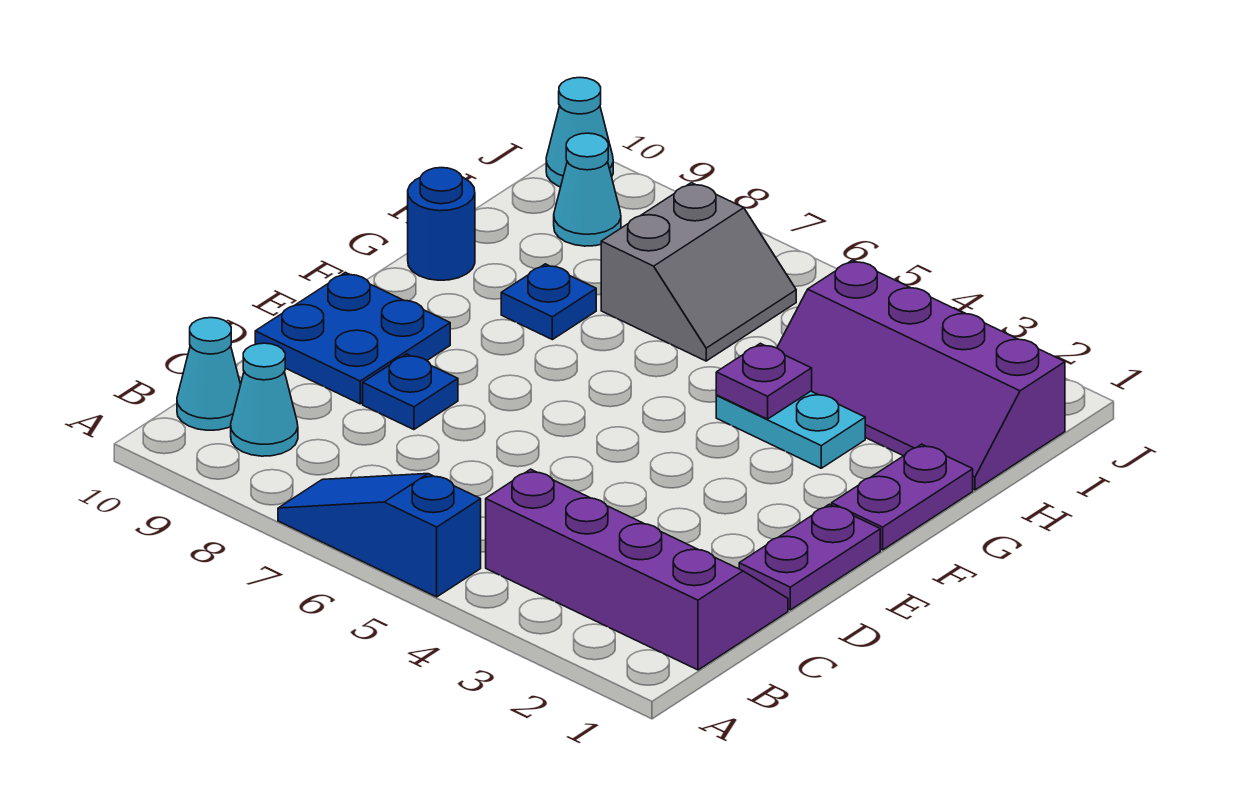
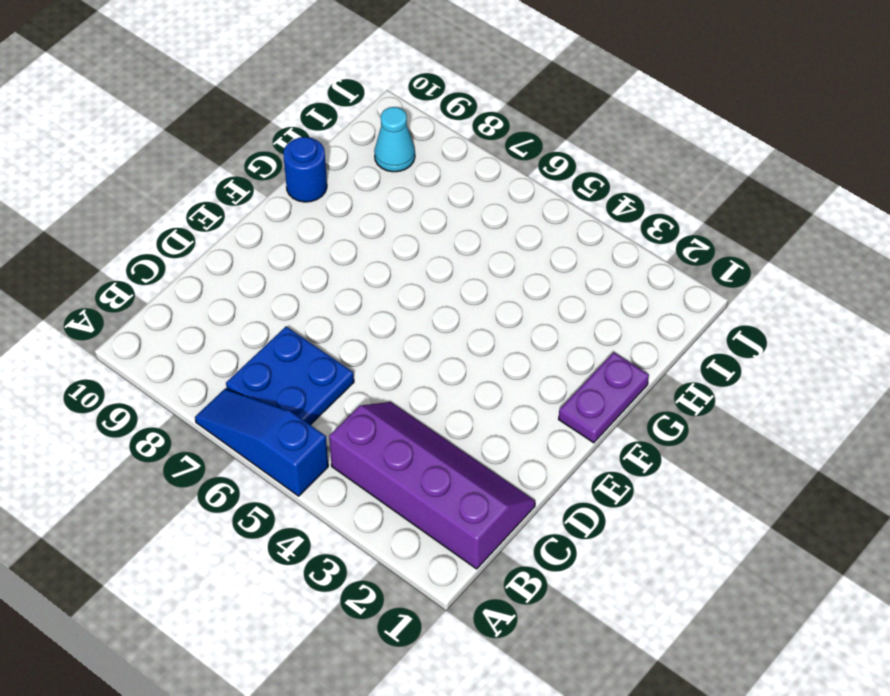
blue 2x2 plate [226,326,354,425] -> blue 2x2 plate moved to [255,272,450,404]
none -> cyan 1x1 cone [231,343,298,456]
none -> cyan 1x1 cone [177,318,241,430]
none -> purple 1x2 plate [739,504,880,610]

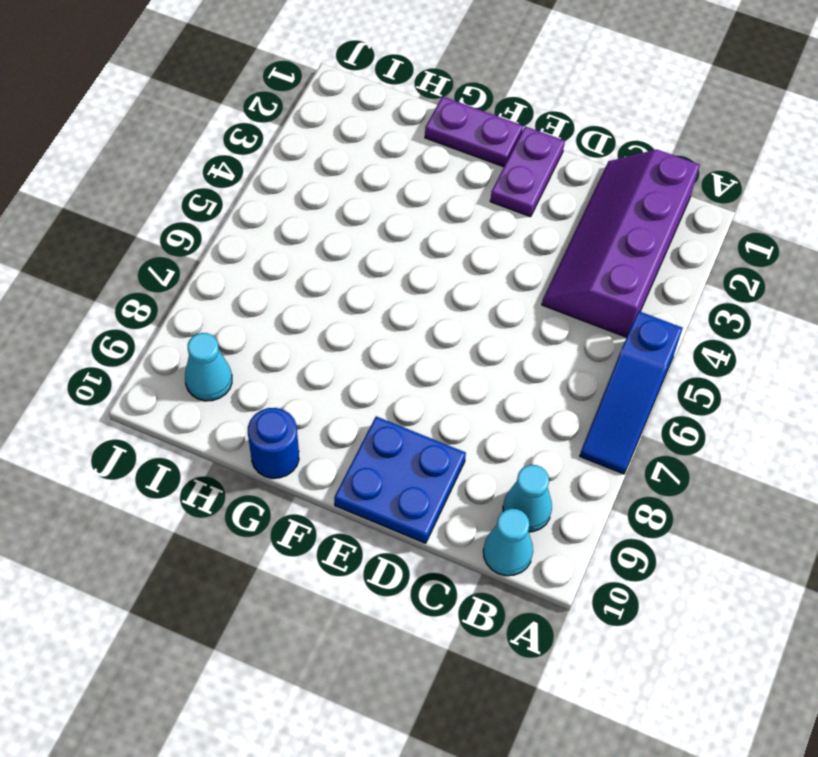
purple 1x2 plate [490,126,565,217] -> purple 1x2 plate turned to [739,504,880,610]
none -> blue 1x1 plate [363,354,458,430]
none -> cyan 1x2 plate [716,391,865,468]
none -> blue 1x1 plate [501,264,596,340]

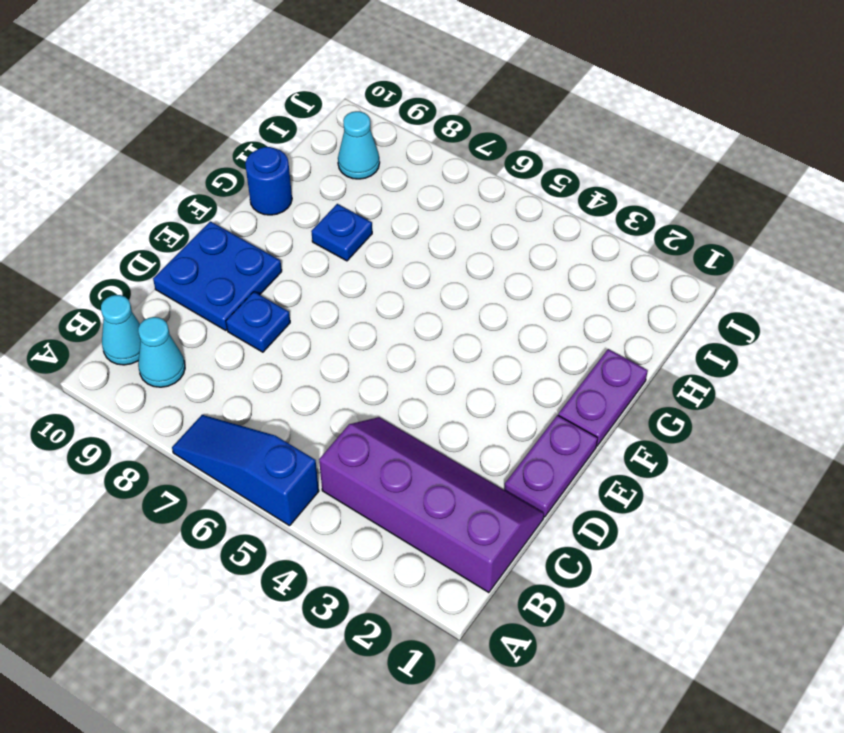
none -> cyan 1x2 plate [716,391,865,468]
none -> purple 2x4 slope [777,260,1065,490]
none -> grey 2x2 slope [601,183,796,361]

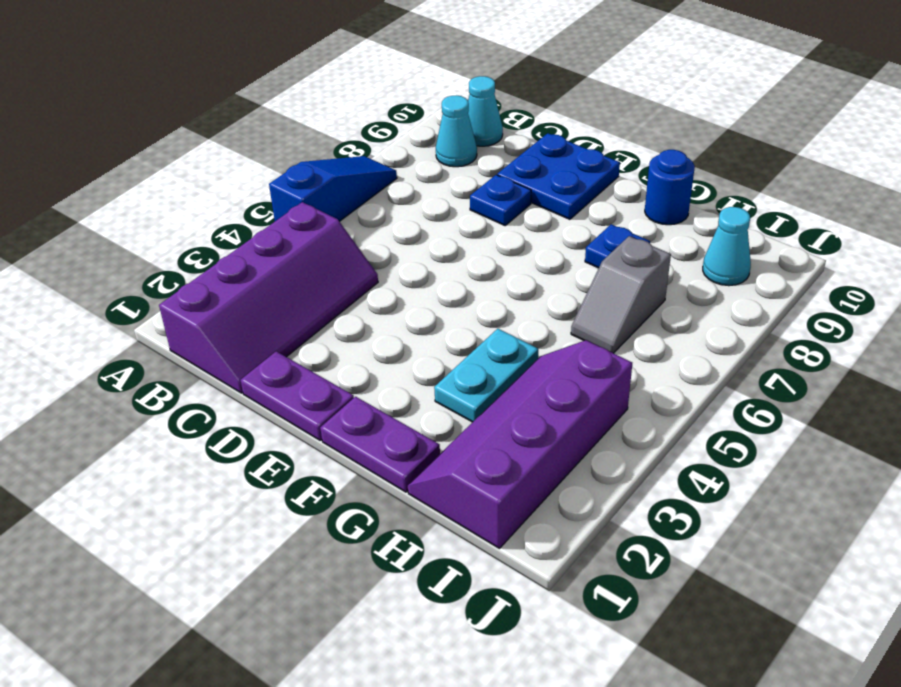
grey 1x2 slope [571,236,671,353] -> grey 2x2 slope [601,183,796,361]
none -> cyan 1x1 cone [546,78,613,187]
none -> purple 1x1 plate [716,343,812,419]

